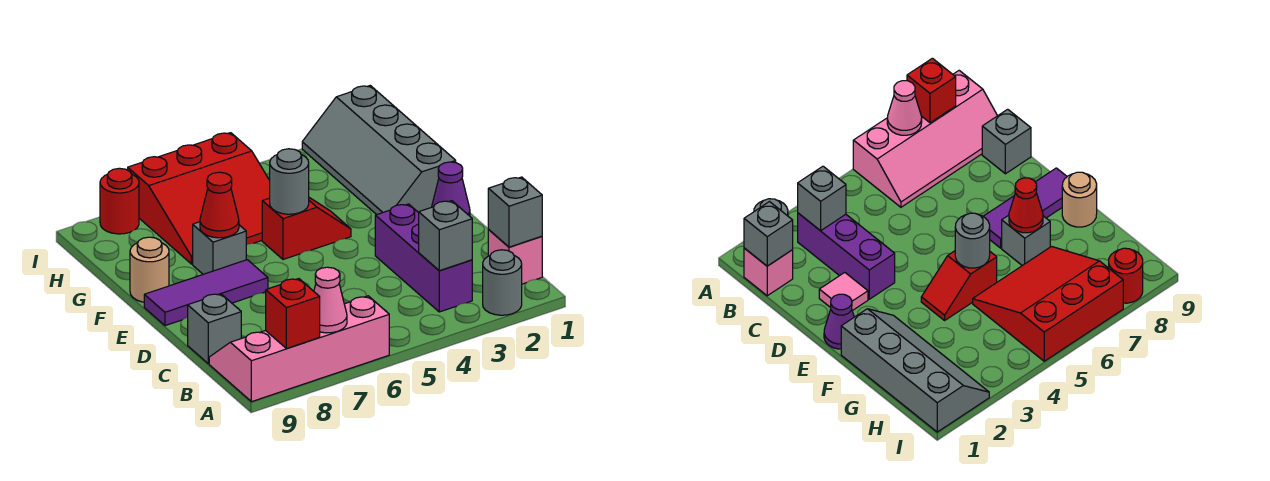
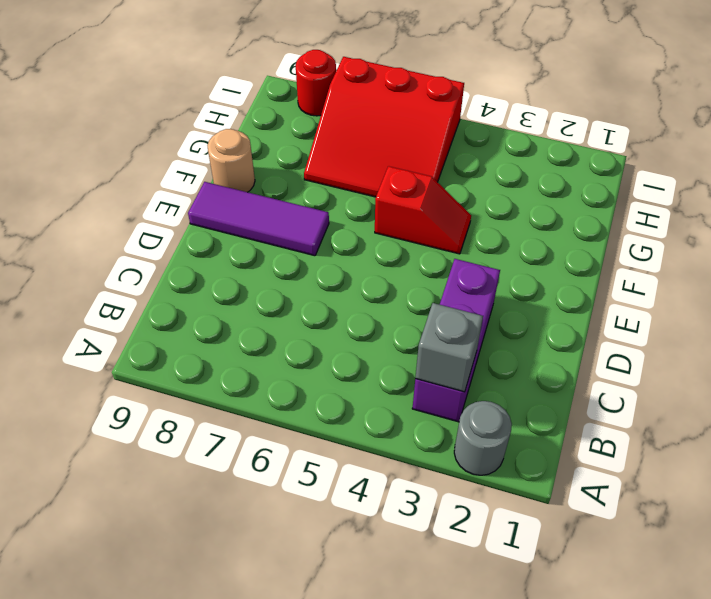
none -> pink 2x4 slope [209,296,389,402]
none -> pink 1x1 brick [488,230,542,284]
none -> grey 1x1 brick [188,294,241,364]

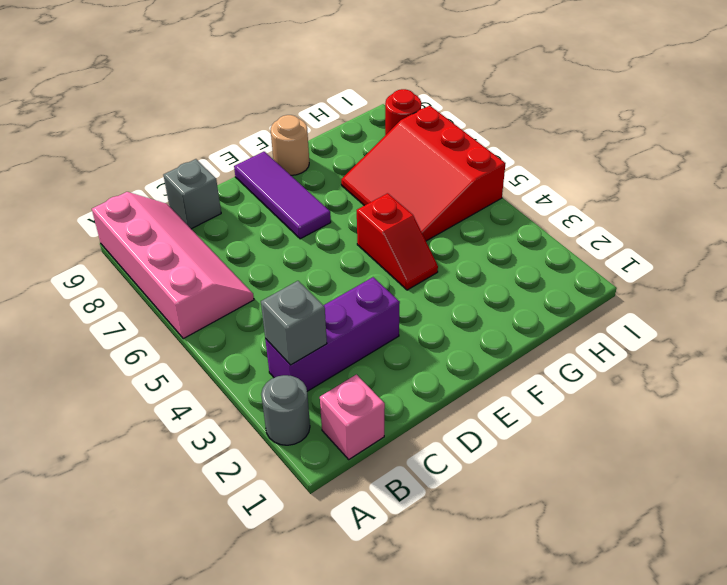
none -> pink 1x1 tile [819,273,868,311]
none -> purple 1x1 cone [432,162,470,216]
none -> grey 2x4 slope [302,86,456,215]

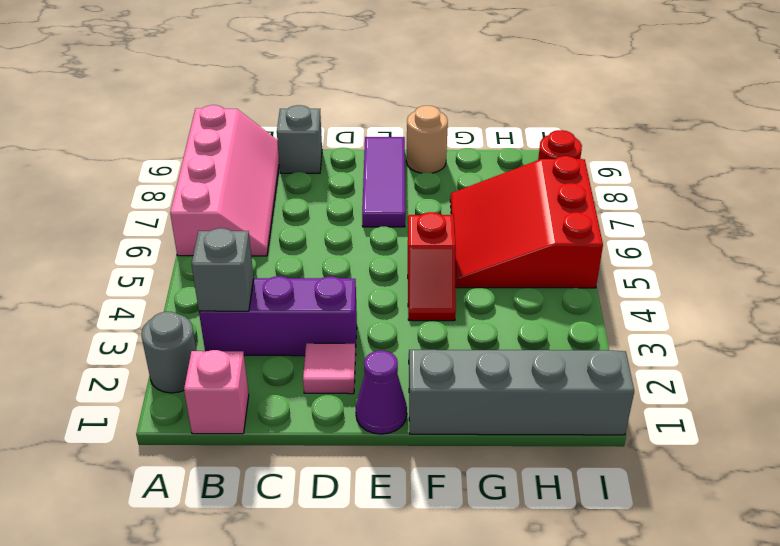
none -> grey 1x1 brick [193,222,246,274]
none -> pink 1x1 cone [314,267,347,333]
none -> red 1x1 brick [266,279,320,348]

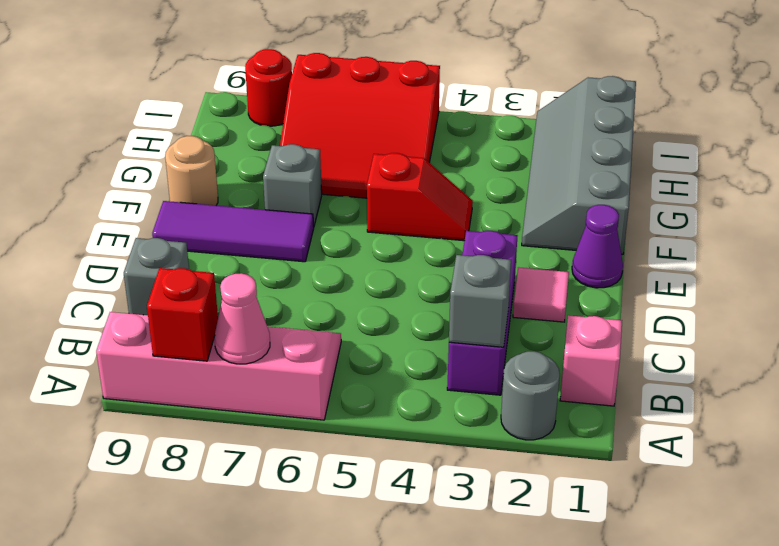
none -> grey 1x1 brick [488,177,542,247]
none -> grey 1x1 round brick [270,149,309,214]
none -> red 1x1 cone [200,172,239,238]

